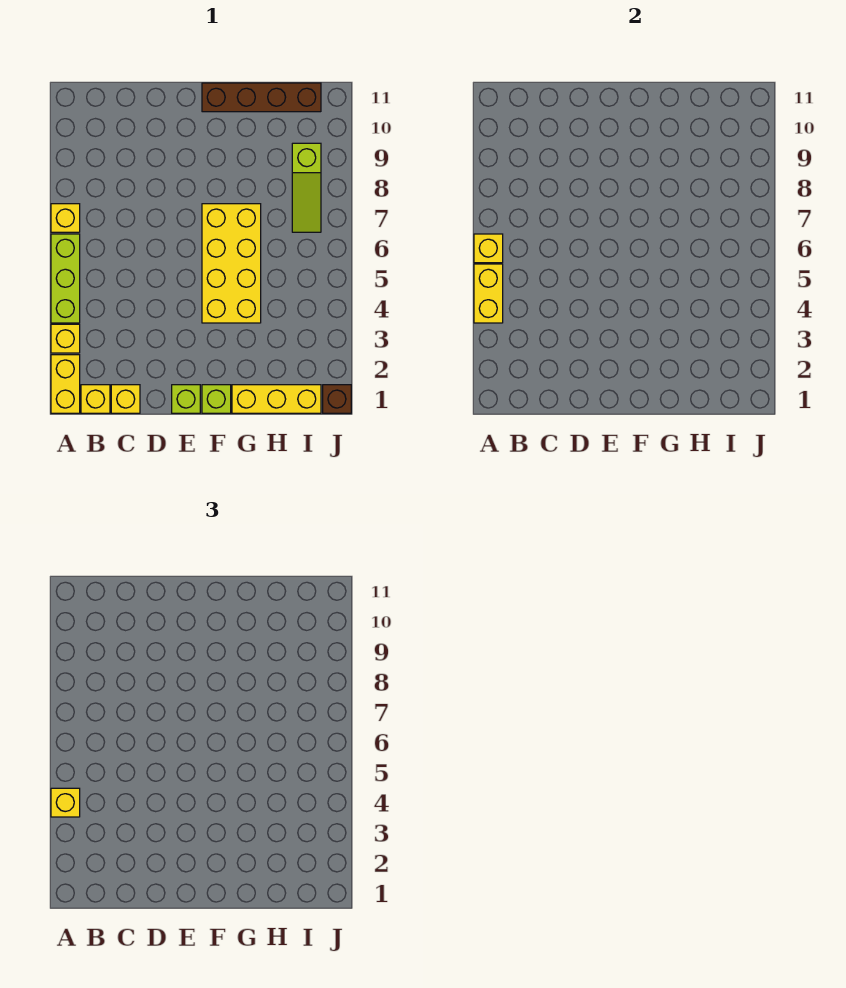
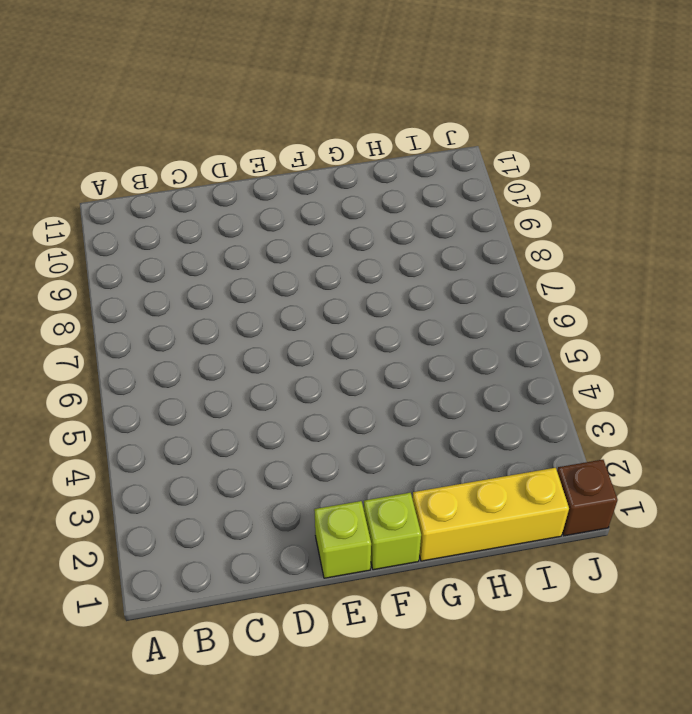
none -> yellow 1x2 brick [51,355,80,413]
none -> yellow 1x1 brick [51,324,80,353]
none -> lime 1x3 brick [51,234,80,323]

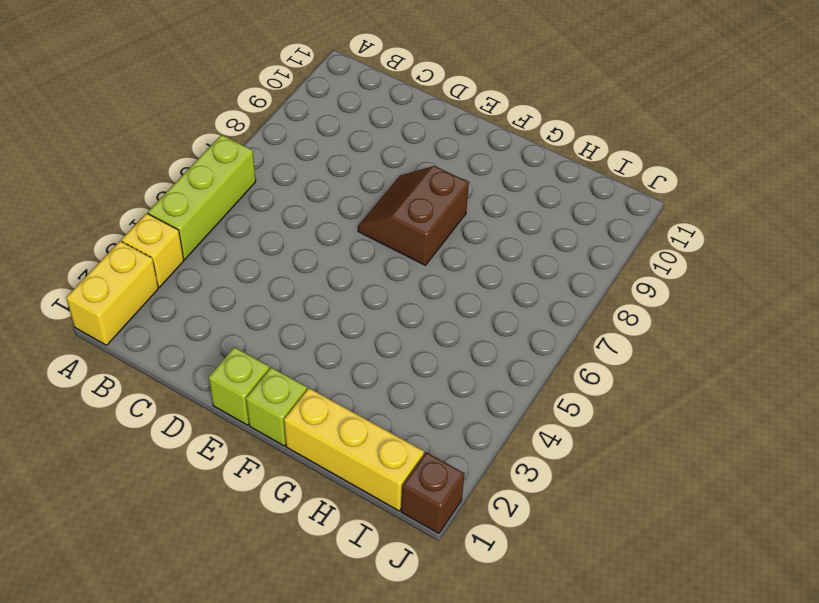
brown 2x2 slope [358,166,469,265] -> yellow 2x4 brick [202,204,261,323]
none -> yellow 1x1 brick [51,204,80,232]
none -> yellow 1x1 brick [81,385,110,413]
none -> yellow 1x1 brick [111,385,140,413]

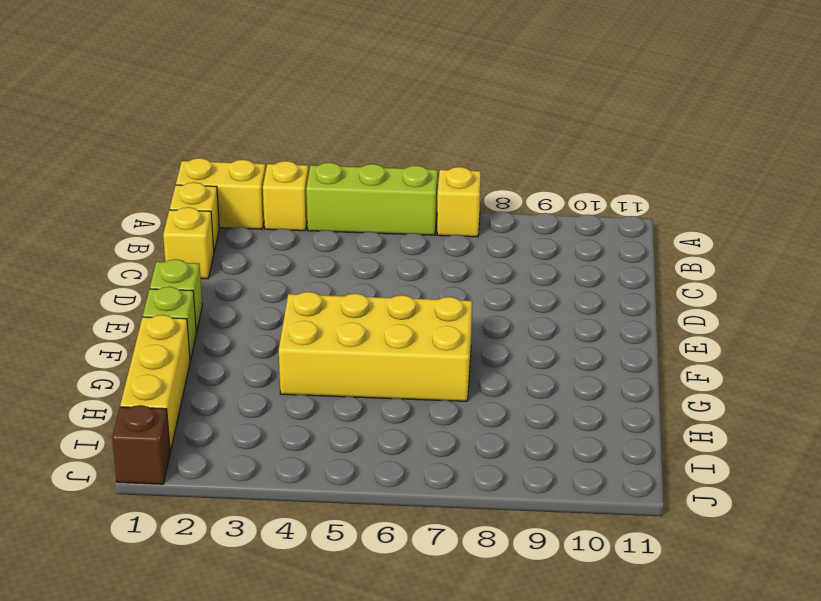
none -> brown 1x4 brick [202,83,321,112]
none -> lime 1x3 slope [292,143,321,232]
none -> yellow 1x2 brick [474,264,503,323]

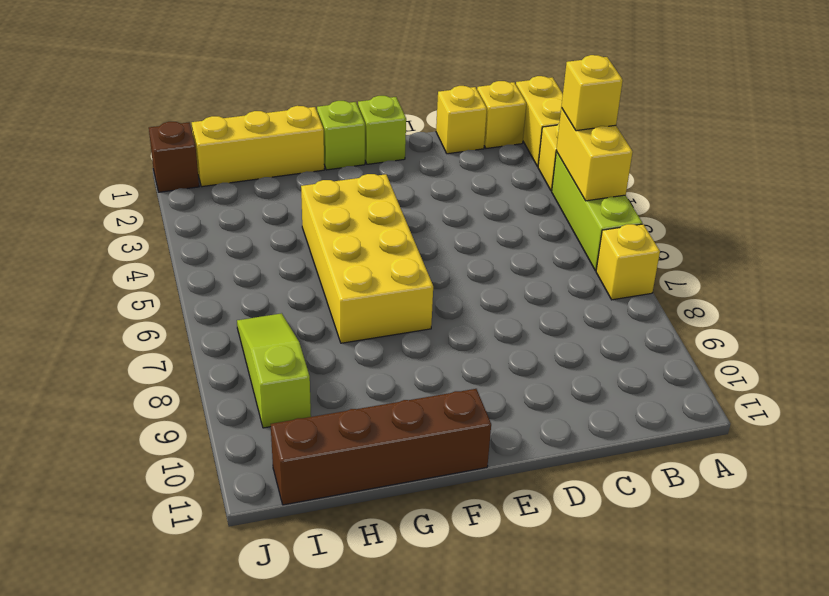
none -> yellow 1x1 brick [474,234,503,263]

